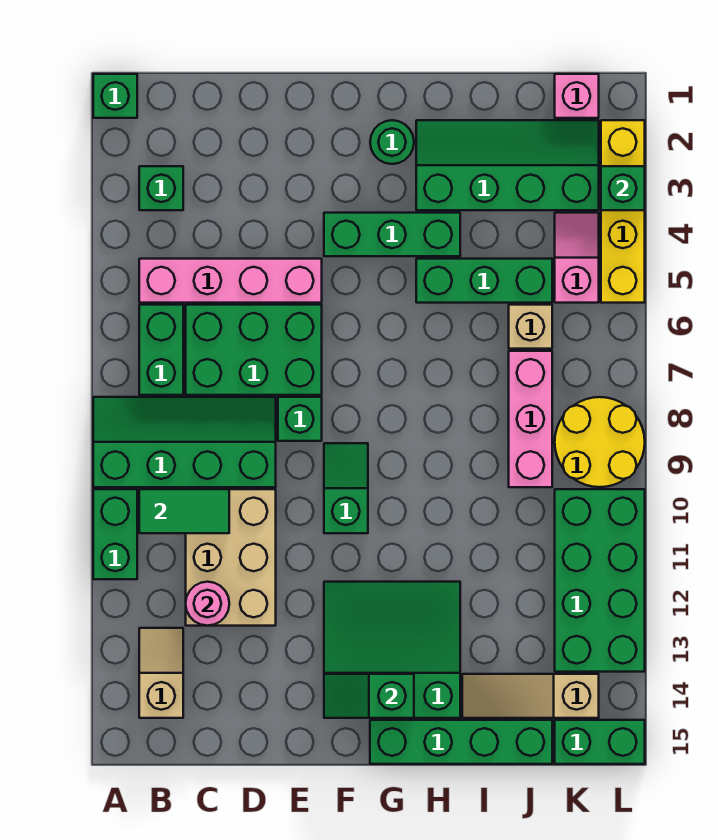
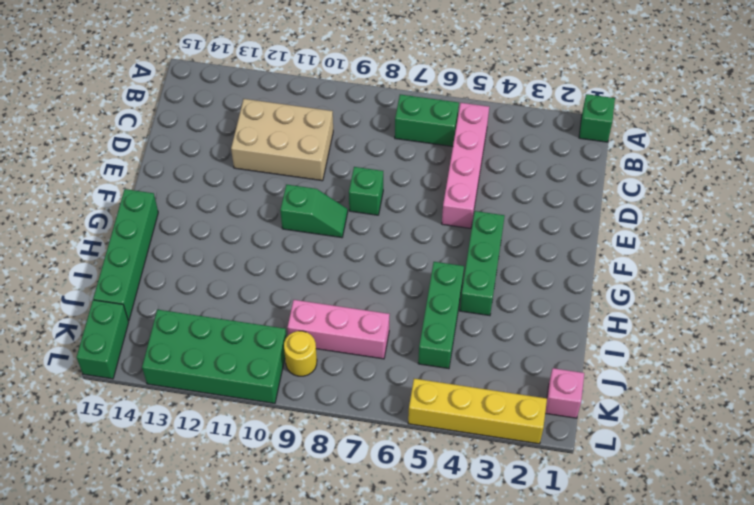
yellow 1x1 round brick [284,331,317,376] -> yellow 2x2 round brick [555,397,645,487]
none -> green 2x4 slope [93,397,276,487]
none -> green 1x2 brick [93,489,137,579]
none -> green 1x1 brick [139,166,183,210]
none -> tan 1x2 slope [139,628,183,718]

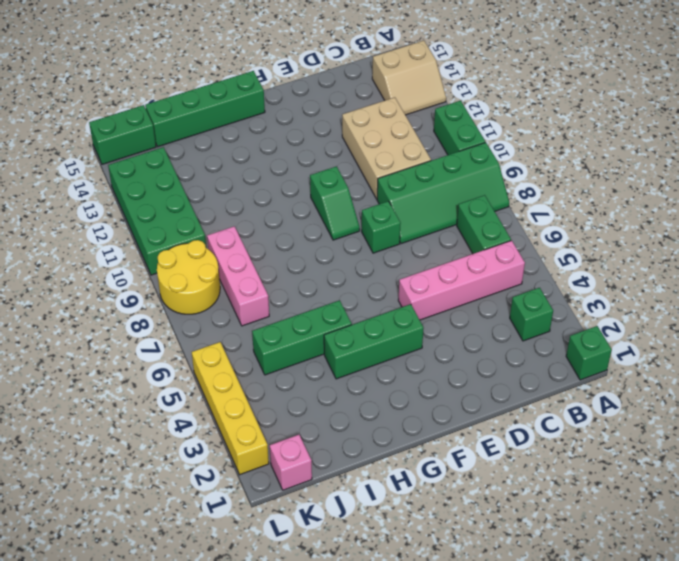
tan 2x2 slope [372,40,446,115] -> tan 1x2 slope [139,628,183,718]
none -> green 2x3 brick [186,305,322,395]
none -> green 3x3 slope [324,582,460,718]
none -> green 1x1 round brick [370,120,414,164]
none -> green 2x4 slope [416,120,599,210]

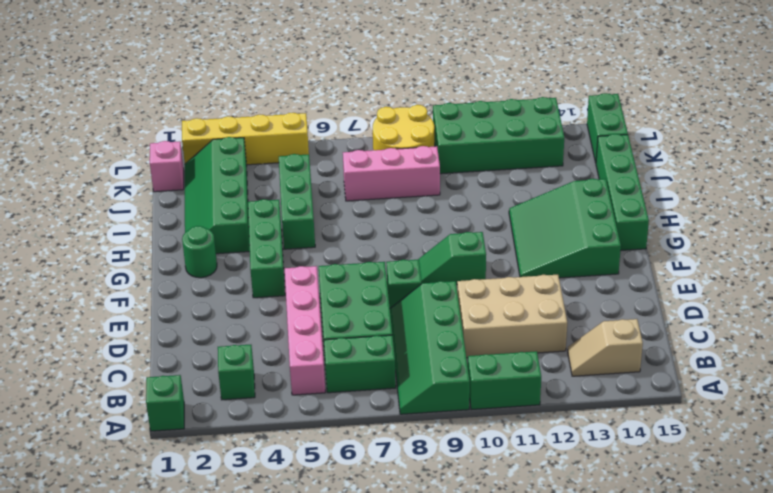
none -> tan 1x3 slope [462,674,599,718]
none -> tan 1x1 brick [509,305,552,349]
none -> pink 1x2 slope [555,213,599,303]
none -> green 1x2 tile [139,489,229,533]

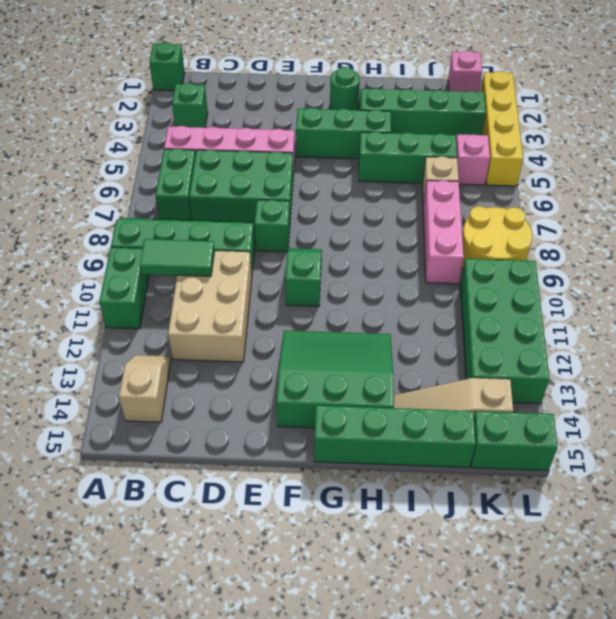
none -> pink 1x1 round brick [186,582,229,626]
none -> green 1x2 slope [324,674,414,718]
none -> green 1x1 brick [601,166,645,210]

